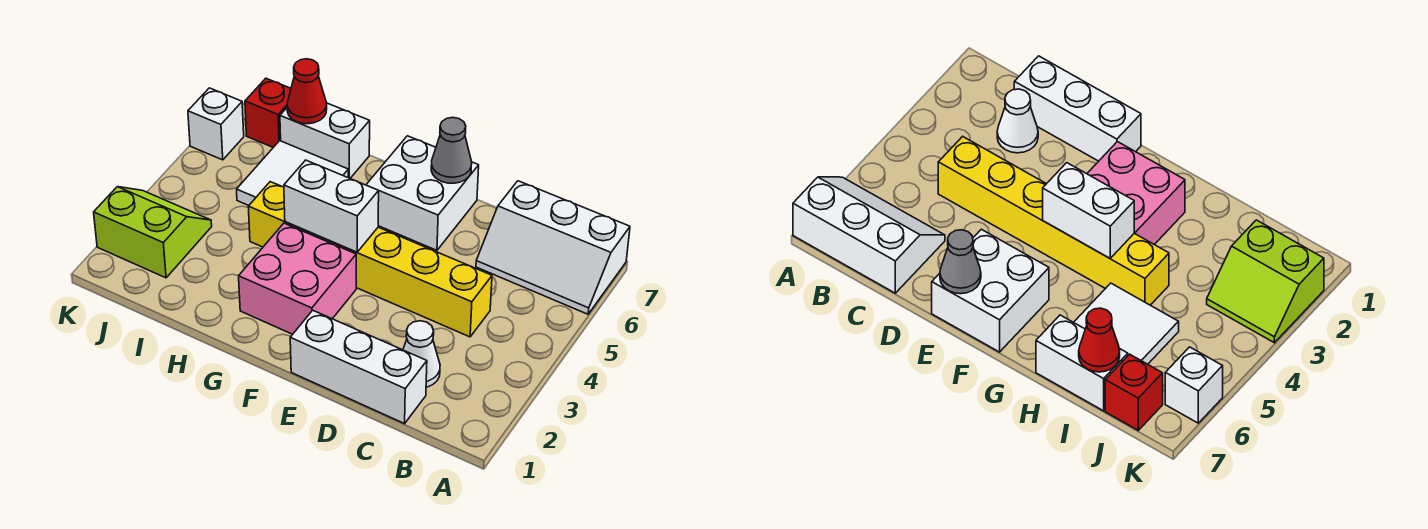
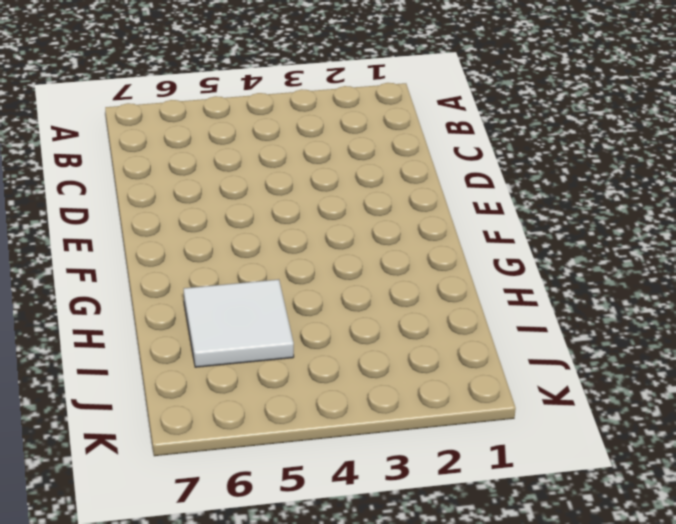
none -> white 2x3 slope [476,181,630,314]
none -> white 1x3 brick [290,310,427,424]
none -> white 1x1 cone [403,321,440,387]

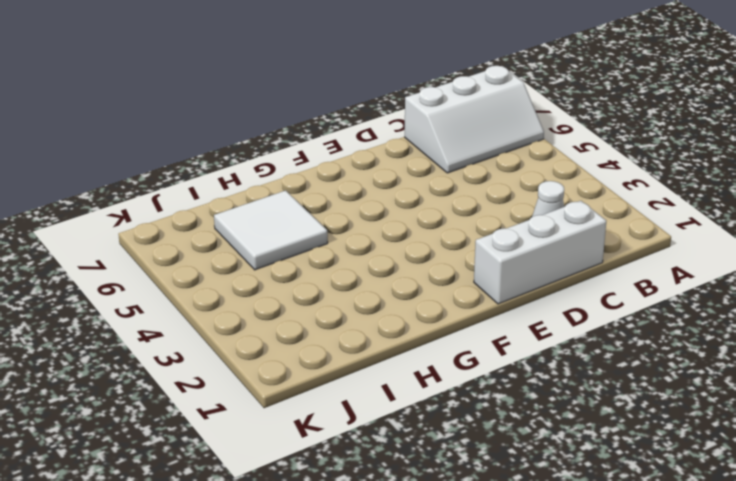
none -> yellow 1x6 brick [248,182,492,337]
none -> white 2x2 brick [366,136,479,250]
none -> pink 2x2 brick [239,223,356,334]

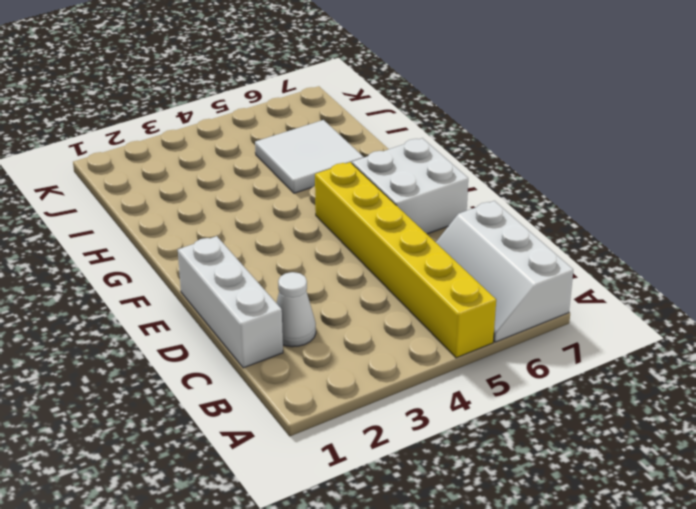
yellow 1x6 brick [315,162,496,358] -> yellow 1x6 brick moved to [248,182,492,337]
none -> pink 2x2 brick [239,223,356,334]
none -> white 1x2 brick [280,103,370,178]
none -> lime 2x2 slope [94,187,212,278]

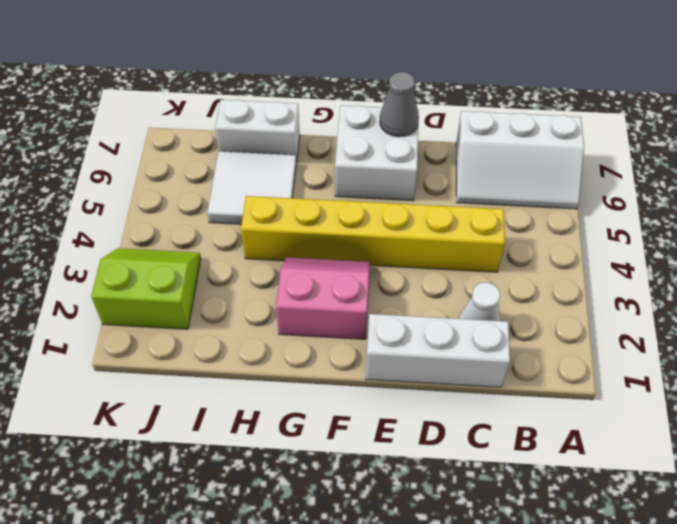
pink 2x2 slope [276,257,370,339] -> pink 2x2 brick [239,223,356,334]
none -> red 1x1 brick [245,78,291,147]
none -> white 1x1 brick [188,88,244,160]
none -> white 1x2 brick [284,160,379,252]

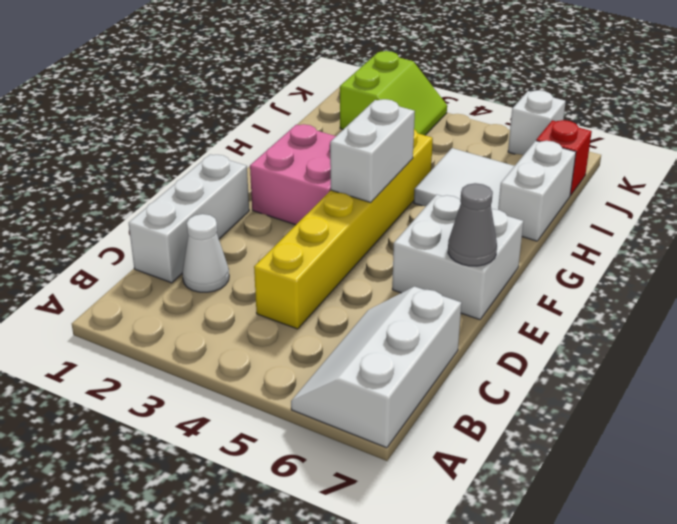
none -> red 1x1 cone [287,59,327,124]

